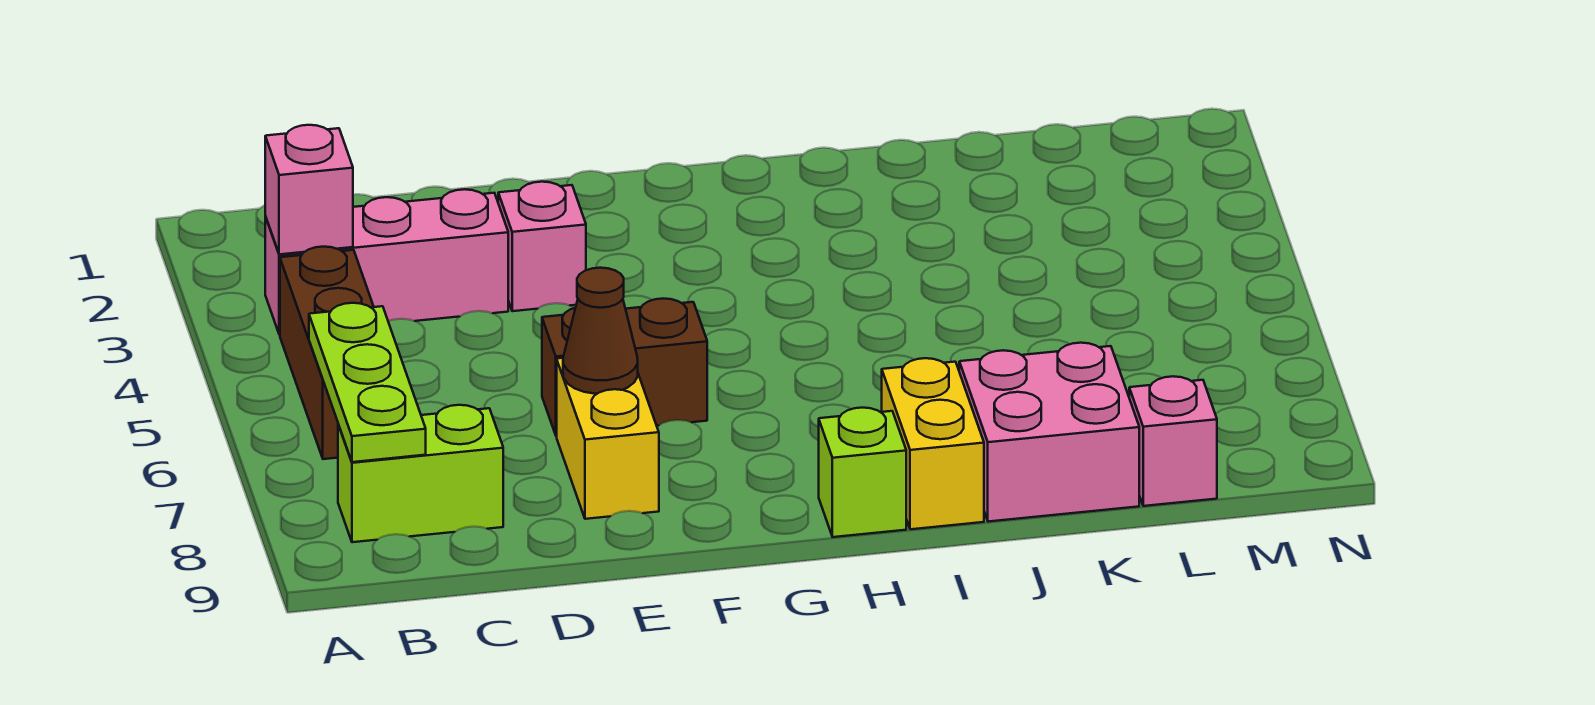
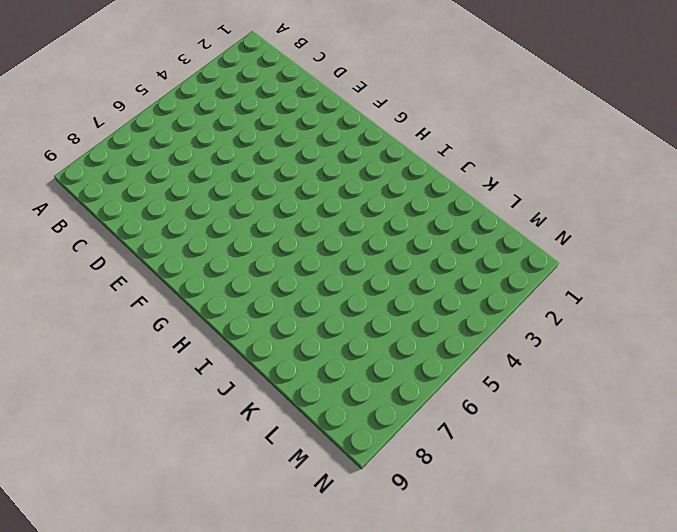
none -> pink 1x3 brick [265,189,508,335]
none -> brown 1x3 brick [280,247,374,459]
none -> lime 1x2 brick [338,405,503,542]

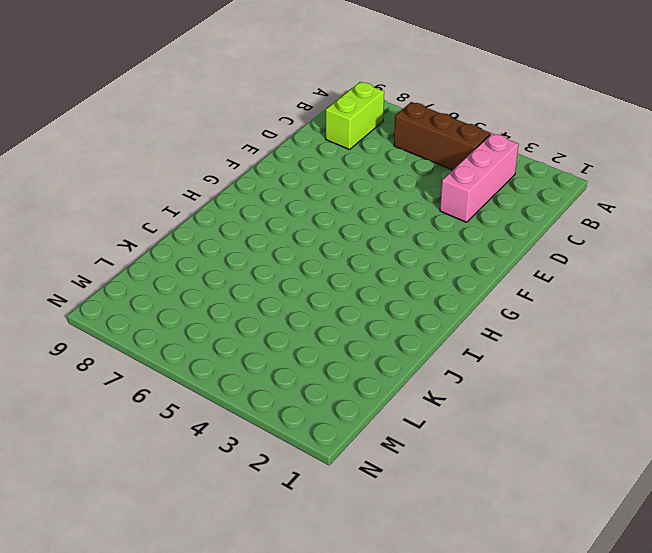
none -> pink 1x1 brick [498,182,586,311]
none -> brown 1x2 brick [542,299,707,436]
none -> yellow 1x2 brick [557,358,659,519]

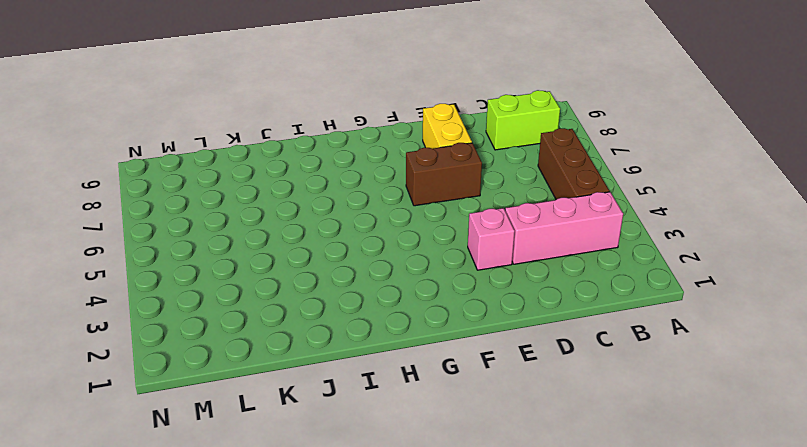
none -> lime 1x1 brick [819,408,906,537]
none -> yellow 1x2 brick [882,358,984,529]
none -> pink 2x2 brick [959,343,1139,522]

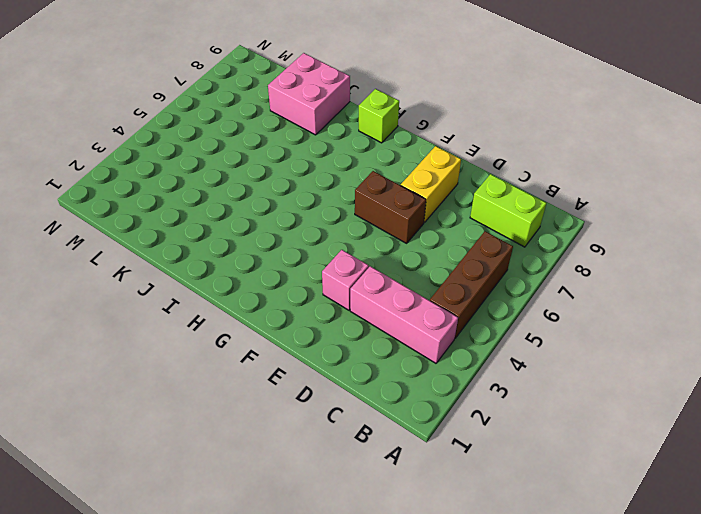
none -> yellow 1x2 brick [882,358,984,529]
none -> pink 1x1 brick [1129,376,1217,506]
none -> pink 1x1 brick [265,125,353,254]

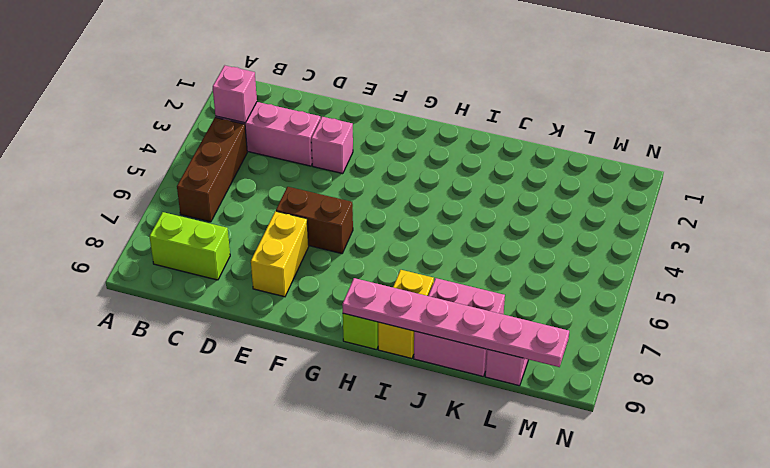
pink 1x6 plate [342,278,569,367] -> none
none -> lime 1x3 plate [309,303,426,462]
none -> brown 1x1 cone [563,268,638,394]

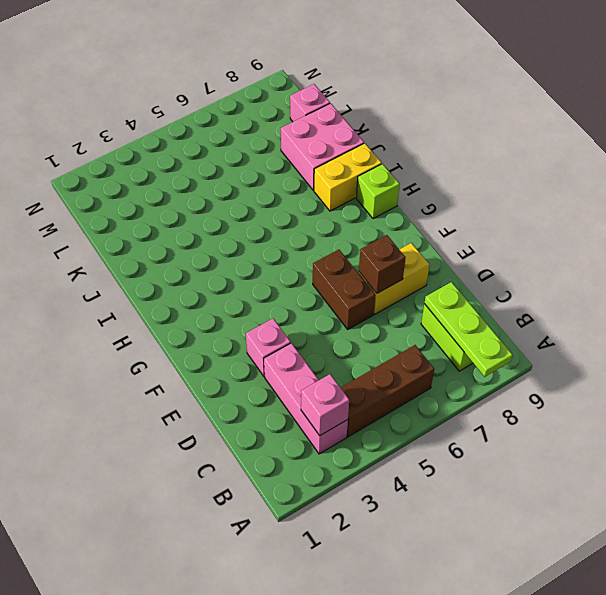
lime 1x3 plate [424,282,513,377] -> lime 1x3 plate turned to [309,303,426,462]
brown 1x1 brick [359,235,406,293] -> brown 1x1 cone [563,268,638,394]

